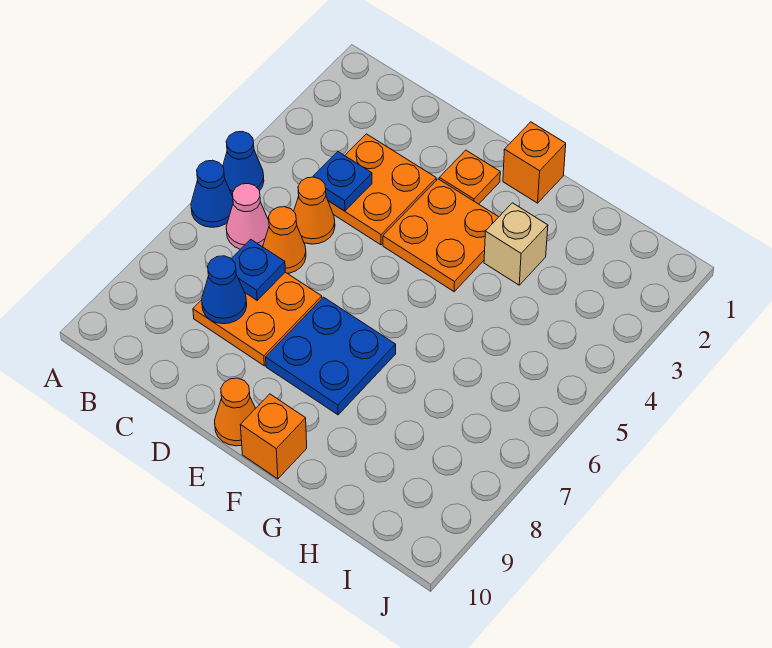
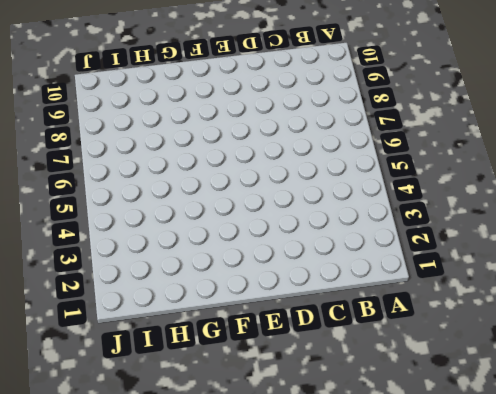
none -> blue 1x1 cone [223,132,264,196]
none -> blue 1x1 cone [191,160,233,227]
none -> pink 1x1 cone [226,183,269,249]

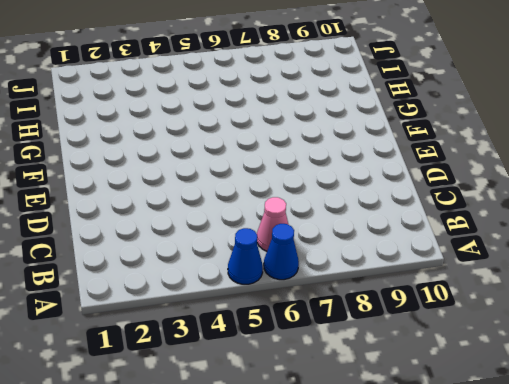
none -> orange 2x2 plate [328,134,436,245]
none -> orange 1x1 cone [294,177,335,244]
none -> orange 1x1 cone [263,207,306,273]

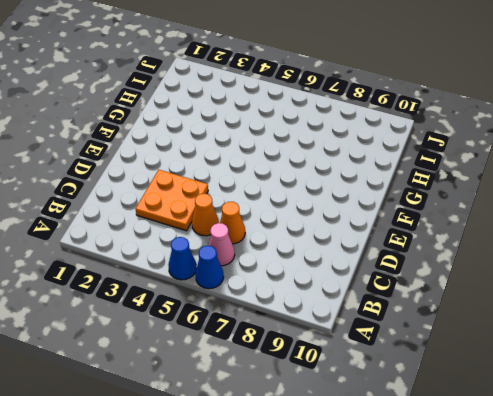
none -> orange 2x2 plate [193,272,322,366]
none -> orange 1x1 plate [439,150,500,204]
none -> orange 2x2 plate [383,179,498,292]

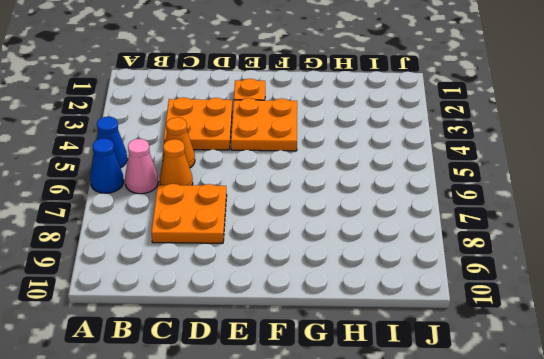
none -> blue 2x2 plate [266,297,396,415]
none -> orange 1x1 cone [215,378,256,446]
none -> orange 1x1 brick [503,122,566,203]

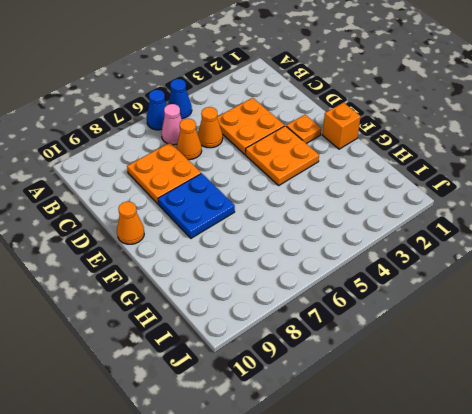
none -> orange 1x1 brick [241,394,307,479]
none -> tan 1x1 brick [484,203,548,285]
none -> blue 1x1 plate [313,152,372,211]

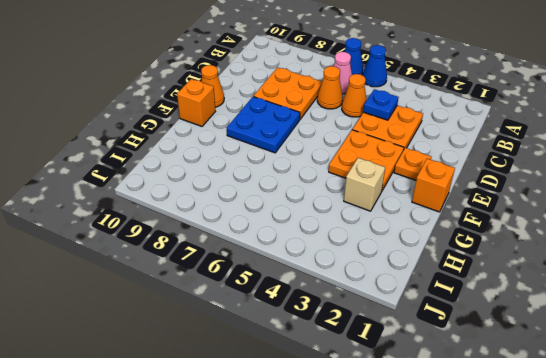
none -> blue 1x1 plate [231,239,285,300]
none -> blue 1x1 cone [202,256,247,324]

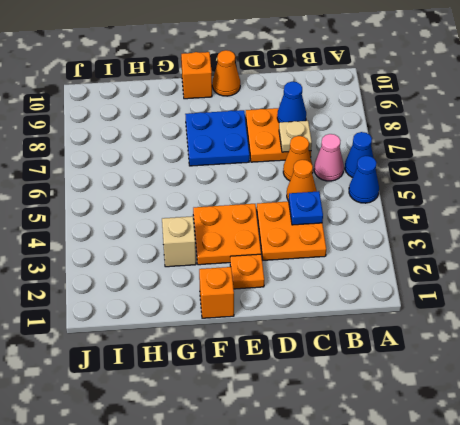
tan 1x1 plate [279,121,312,152] -> blue 1x1 plate [231,239,285,300]

